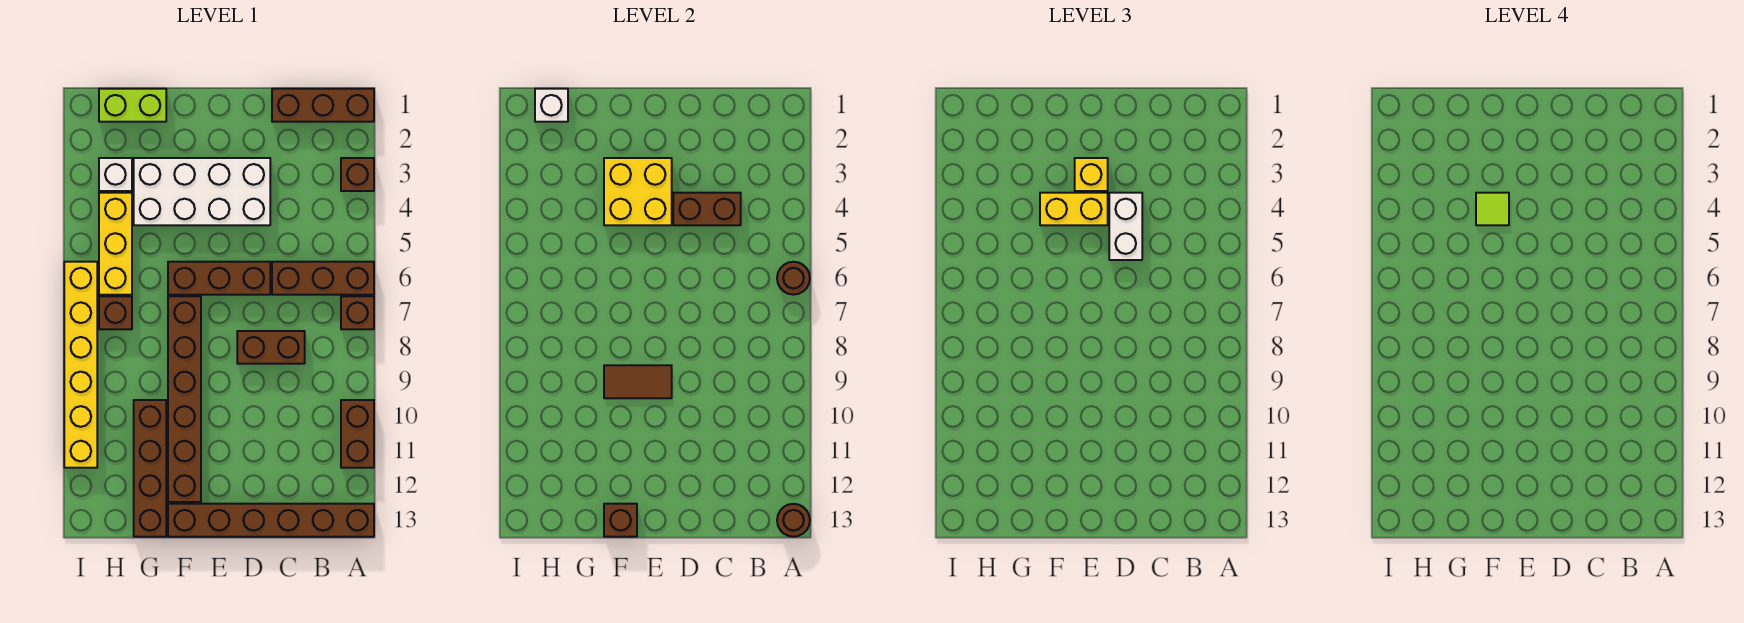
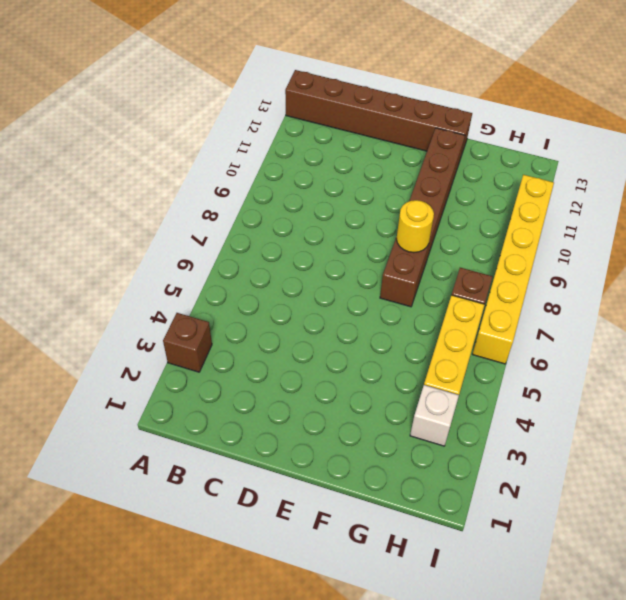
yellow 1x1 round brick [396,200,434,253] -> none
none -> brown 1x3 brick [272,89,374,122]
none -> brown 1x3 brick [272,262,374,295]
none -> brown 1x1 brick [341,296,374,329]

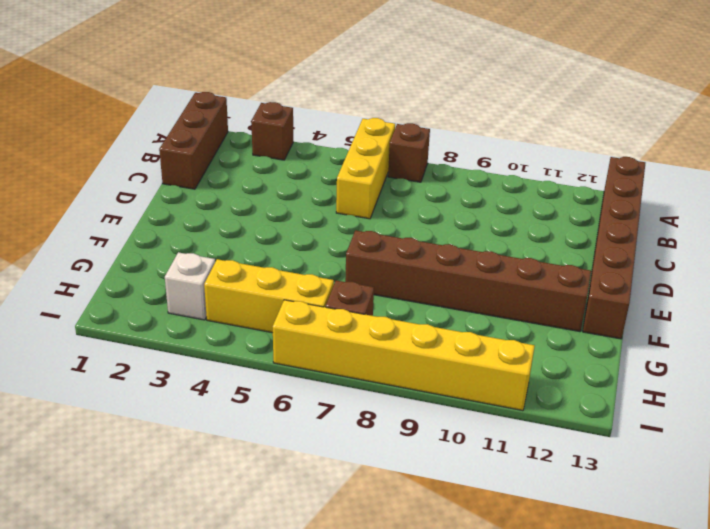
yellow 1x3 brick [336,118,395,219] -> brown 1x3 brick [272,262,374,295]
none -> brown 1x2 brick [341,400,374,468]
none -> brown 1x2 brick [237,331,305,364]
none -> white 2x4 brick [134,158,270,225]

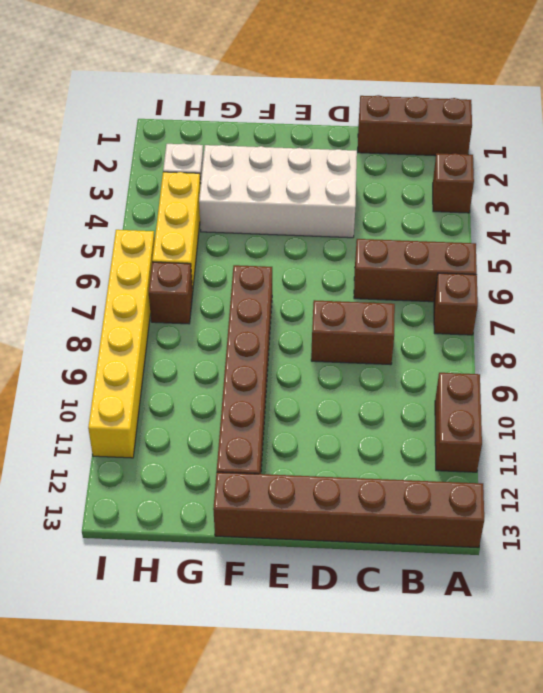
none -> brown 1x3 brick [168,262,270,295]
none -> lime 1x2 brick [99,89,166,122]
none -> brown 1x4 brick [134,400,166,537]

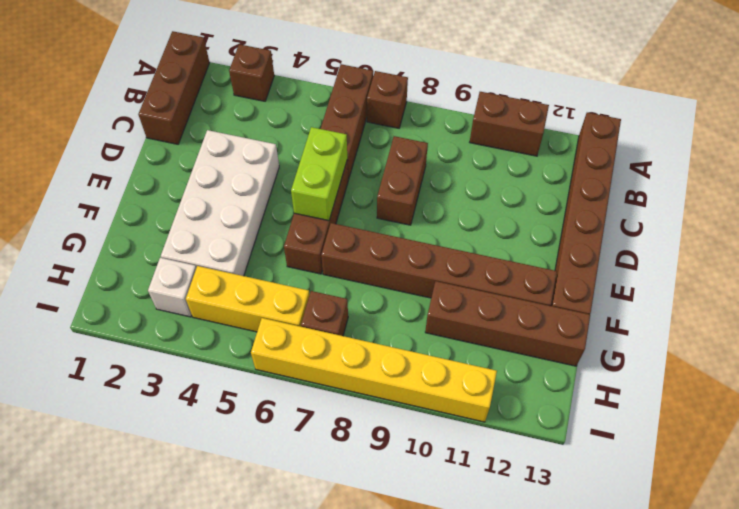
lime 1x2 brick [291,127,347,221] -> lime 1x2 brick moved to [99,89,166,122]
none -> brown 1x1 round brick [777,262,810,295]
none -> brown 1x1 round brick [777,504,810,537]
none -> brown 1x2 brick [673,193,741,225]

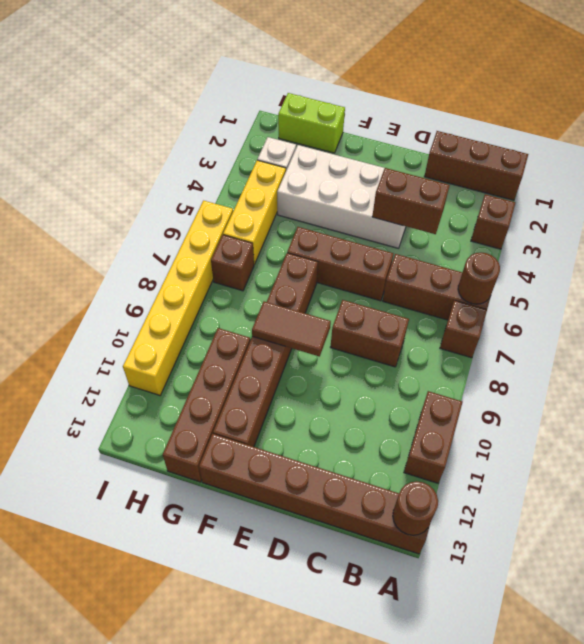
none -> yellow 2x2 brick [604,158,672,225]
none -> brown 1x1 brick [604,504,637,537]
none -> white 1x1 brick [535,89,568,122]

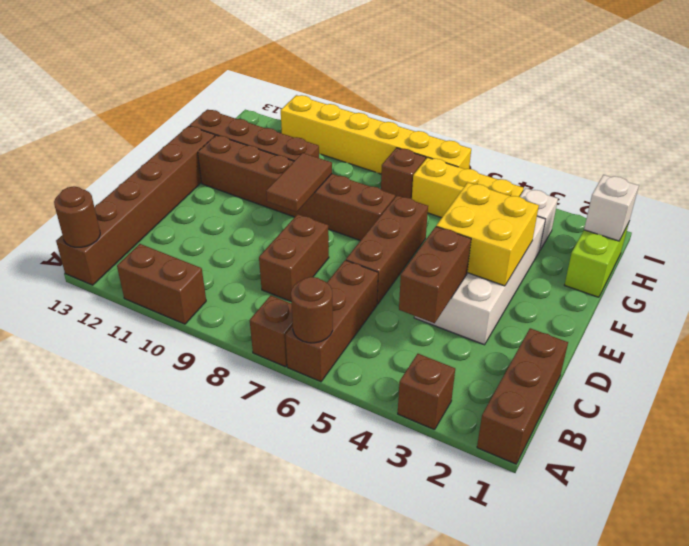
none -> brown 1x1 brick [604,504,637,537]
none -> white 1x2 brick [1109,193,1142,260]
none -> yellow 1x1 brick [1075,158,1108,191]

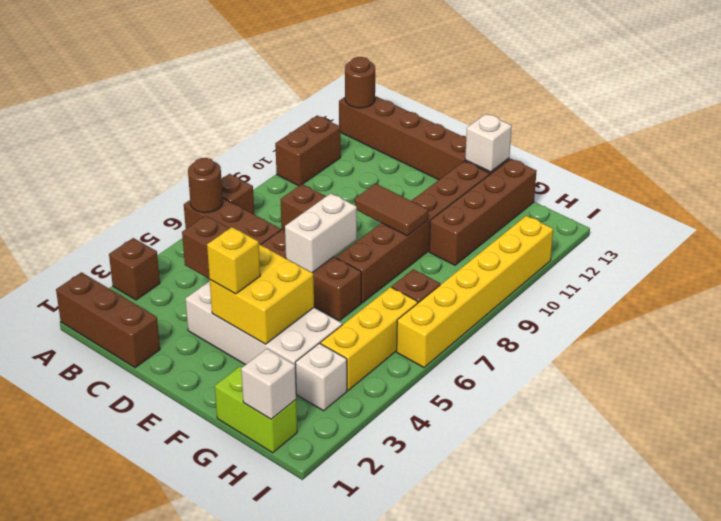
white 1x2 brick [285,193,357,273] -> white 1x2 brick moved to [1109,193,1142,260]
white 1x1 brick [465,114,512,172] -> brown 1x1 brick [604,504,637,537]
none -> yellow 1x2 brick [1040,193,1108,225]
none -> lime 1x1 tile [1476,193,1509,225]

